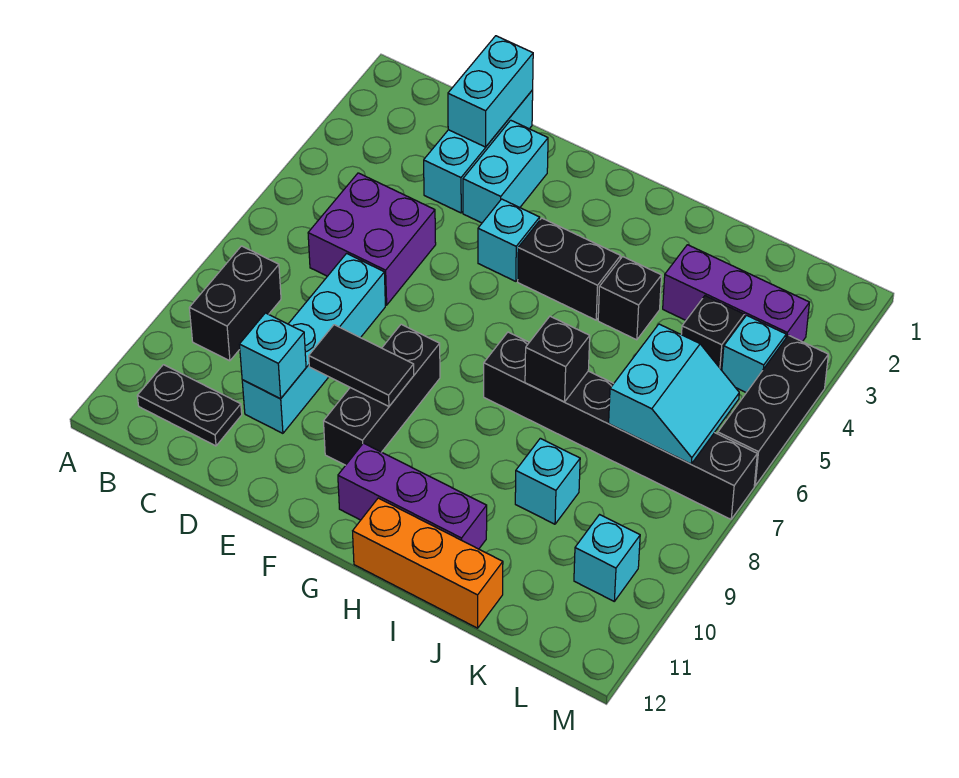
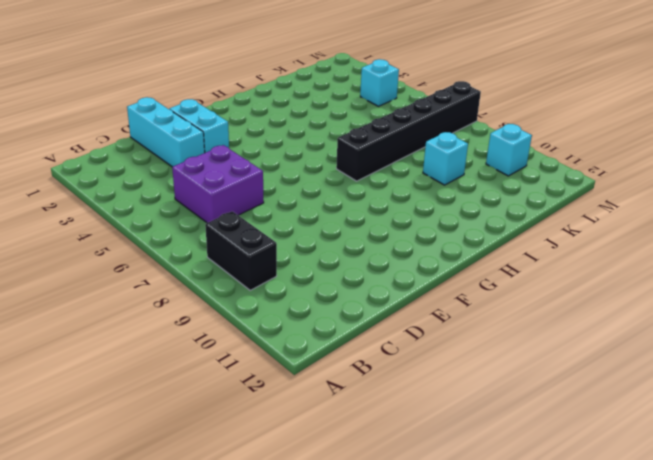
none -> black 1x2 plate [137,365,242,446]
none -> cyan 1x4 brick [242,254,385,433]
none -> cyan 1x1 brick [478,199,540,281]

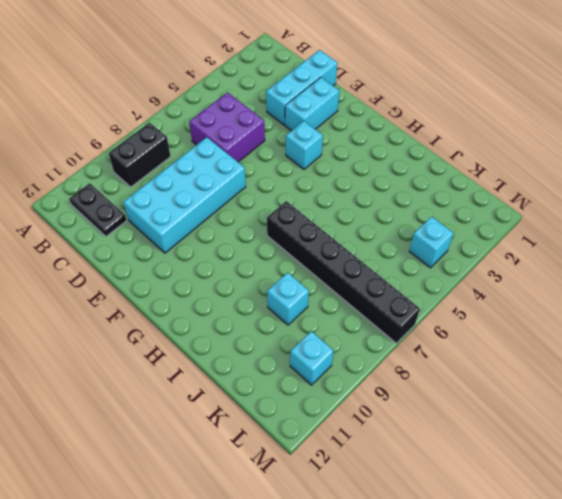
cyan 2x4 brick [123,137,246,253] -> cyan 1x4 brick [242,254,385,433]
none -> black 1x3 brick [324,324,440,465]
none -> black 1x2 brick [518,218,621,320]
none -> purple 1x3 brick [338,443,487,549]

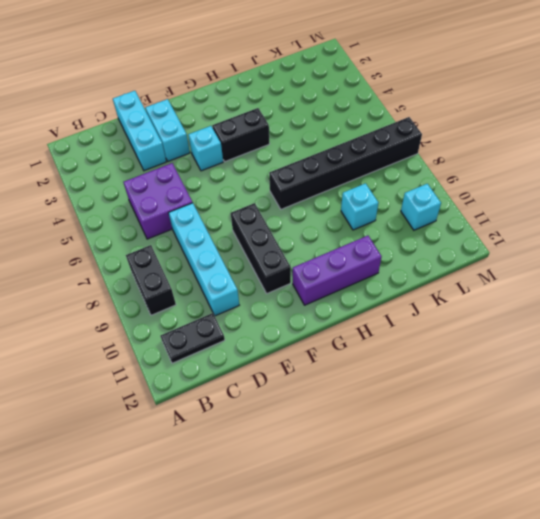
none -> orange 1x3 brick [353,498,503,628]
none -> black 1x1 brick [598,257,662,340]
none -> purple 1x3 brick [663,245,809,342]

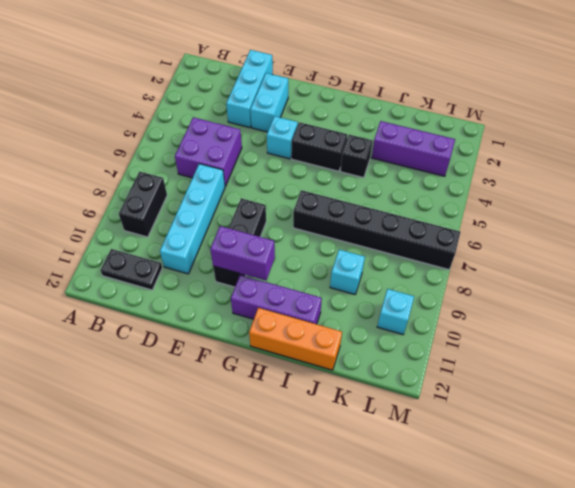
purple 1x2 brick [210,226,275,281] -> none
none -> black 1x1 brick [681,296,744,370]
none -> cyan 1x1 brick [722,315,786,393]
none -> black 1x3 brick [718,335,828,486]

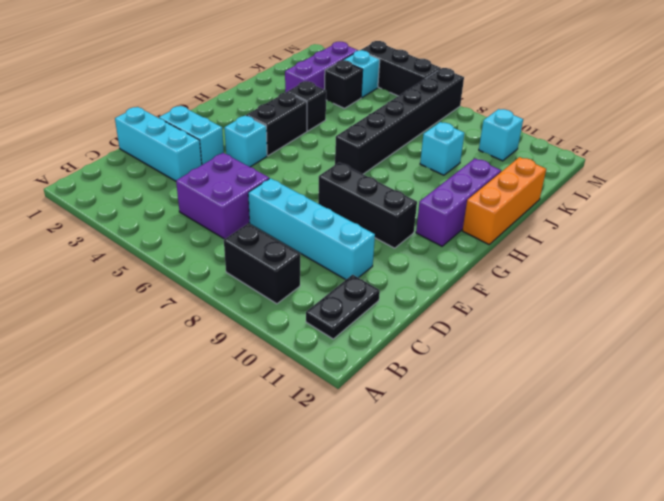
none -> cyan 1x2 brick [448,36,533,147]
none -> cyan 1x1 brick [239,313,306,399]
none -> black 1x2 tile [309,325,414,406]

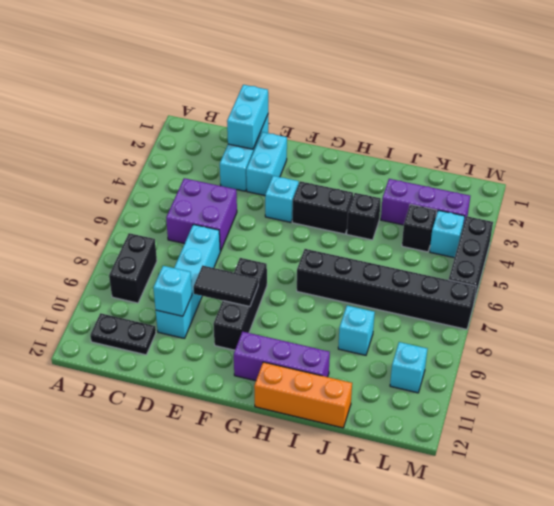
none -> black 1x1 brick [525,316,590,402]
none -> cyan 2x2 slope [609,324,739,464]

